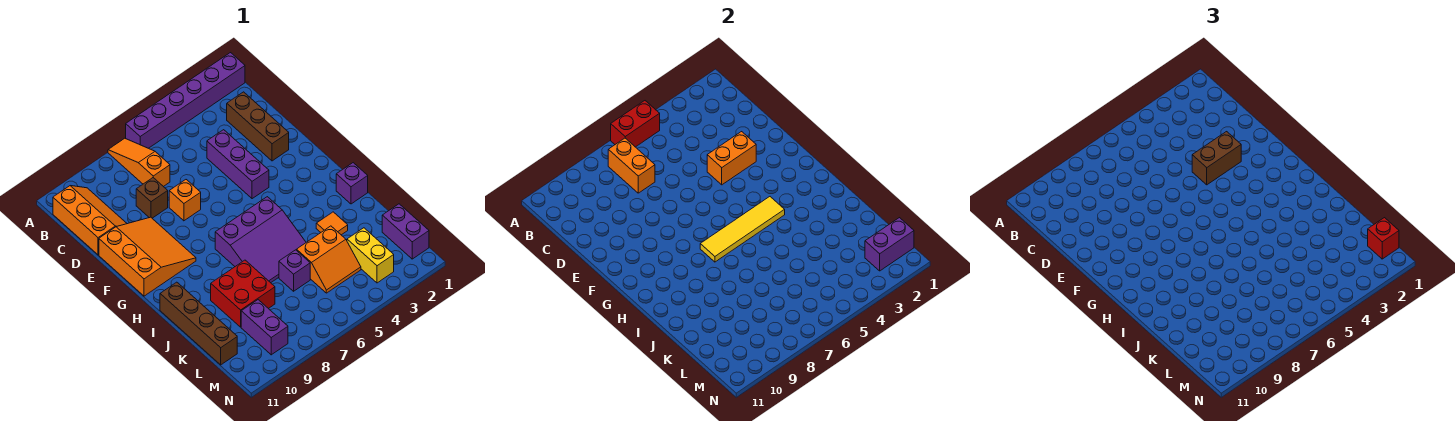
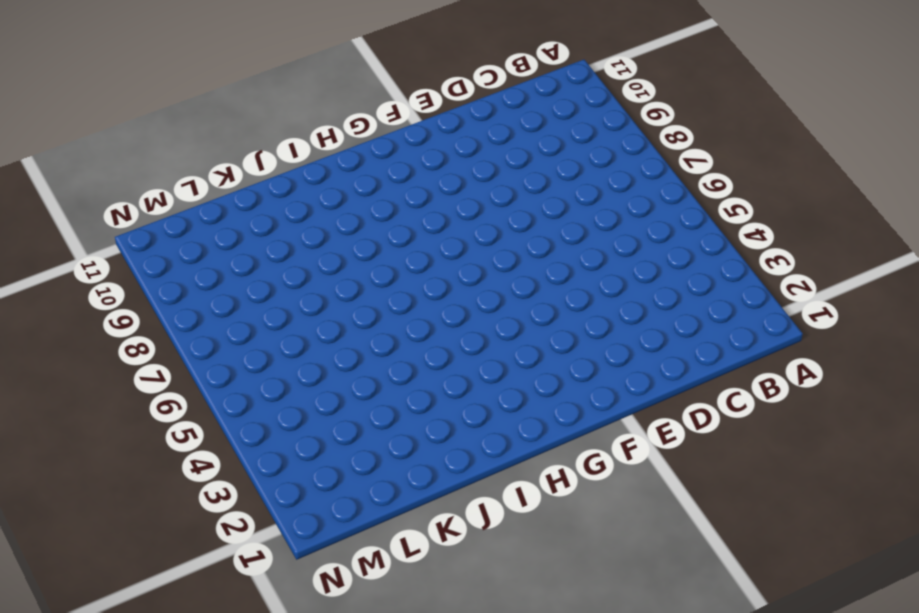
none -> purple 1x6 brick [126,53,245,148]
none -> orange 1x3 slope [108,138,170,187]
none -> orange 2x3 slope [53,186,127,255]

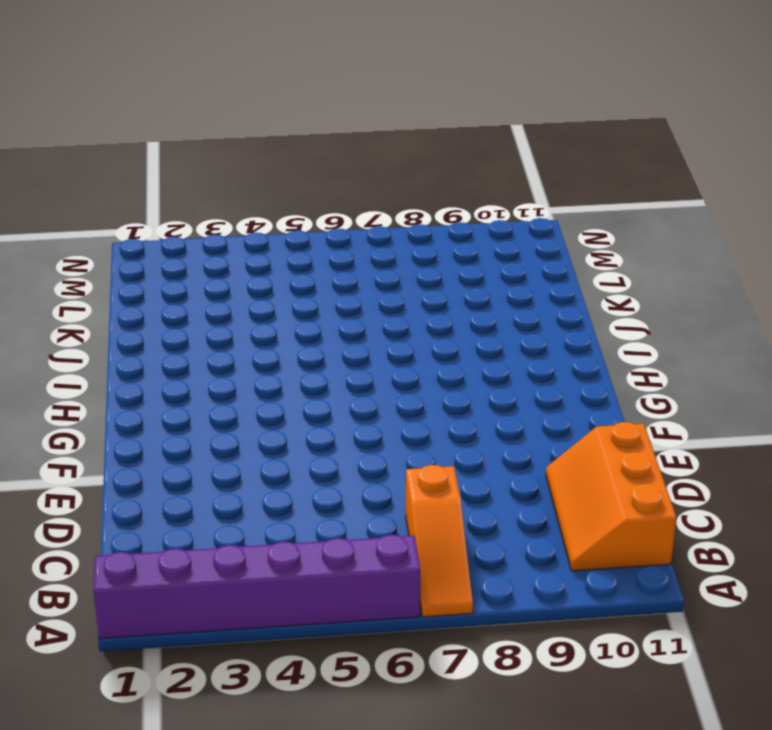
none -> brown 1x3 brick [227,92,289,161]
none -> purple 1x3 brick [207,130,269,199]
none -> brown 1x1 brick [136,178,168,218]

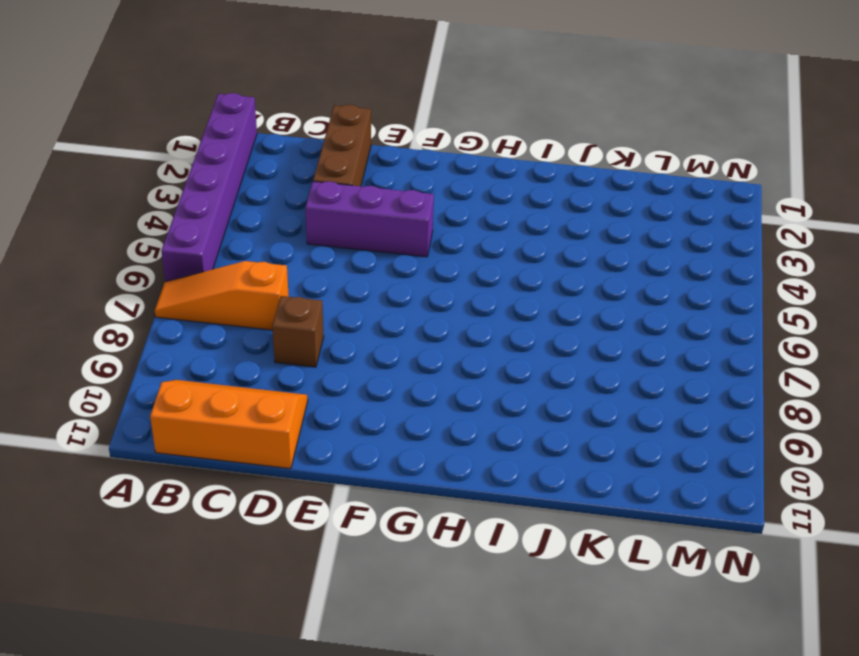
brown 1x3 brick [313,105,371,186] -> brown 1x3 brick turned to [227,92,289,161]
none -> orange 1x1 brick [169,180,201,221]
none -> orange 3x3 slope [99,217,196,296]
none -> purple 3x3 slope [215,197,306,283]

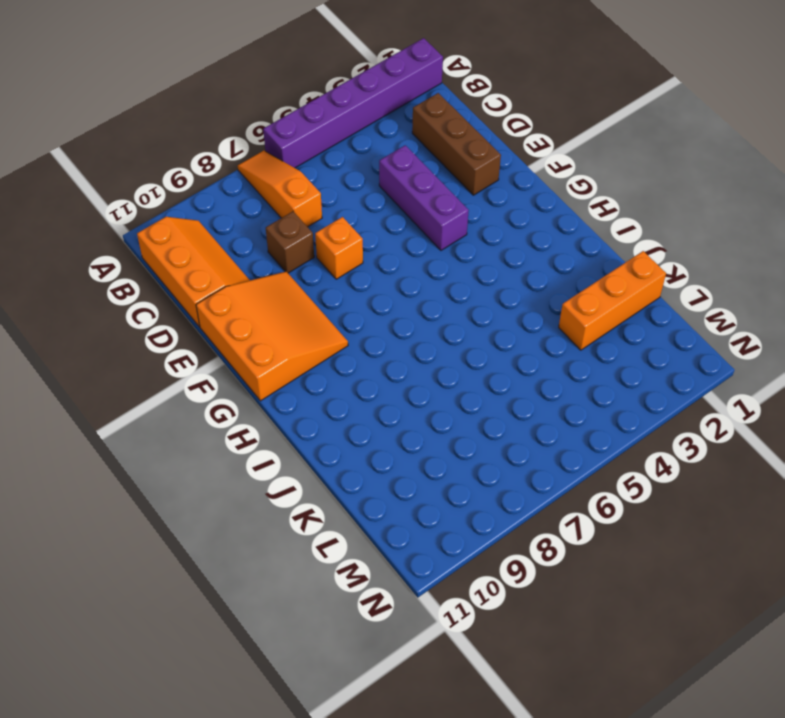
orange 1x3 brick [559,251,666,350] -> none
none -> purple 3x3 slope [215,197,306,283]
none -> purple 1x1 brick [336,163,368,204]
none -> brown 1x4 brick [160,282,237,365]

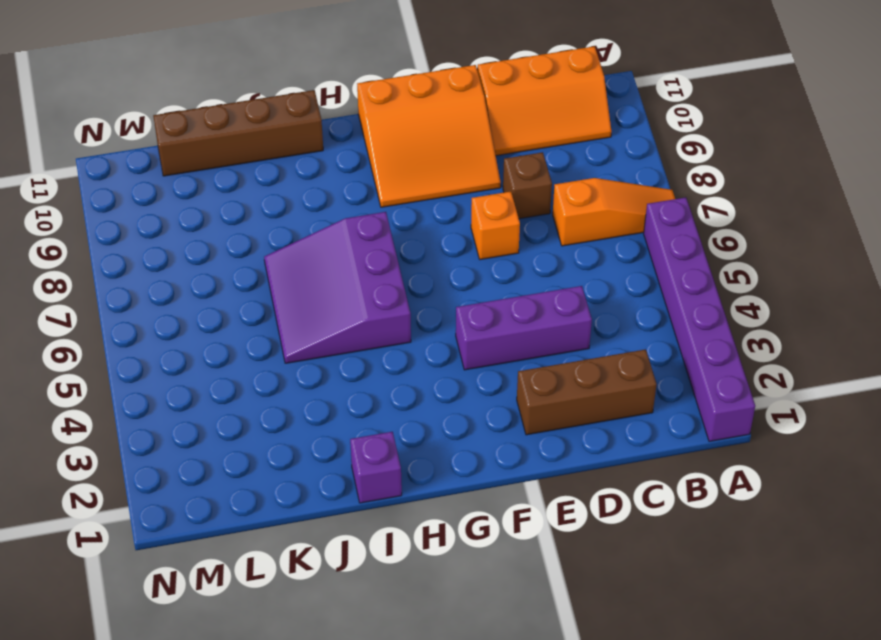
none -> orange 1x1 tile [316,212,348,235]
none -> red 2x2 brick [211,260,275,327]
none -> orange 2x2 slope [297,226,361,293]

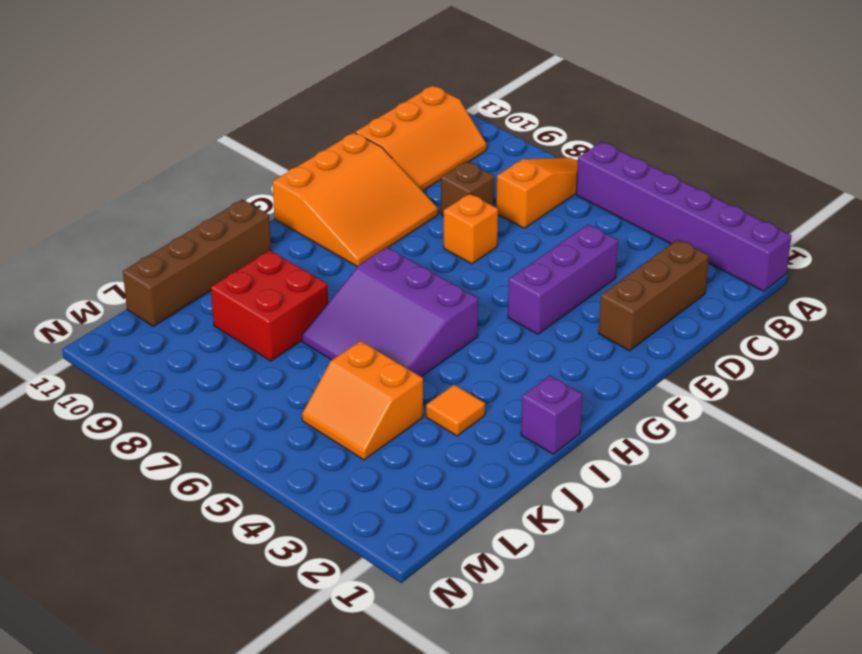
none -> purple 1x1 brick [279,250,310,291]
none -> purple 1x2 brick [382,204,429,259]
none -> yellow 1x2 brick [347,228,394,283]

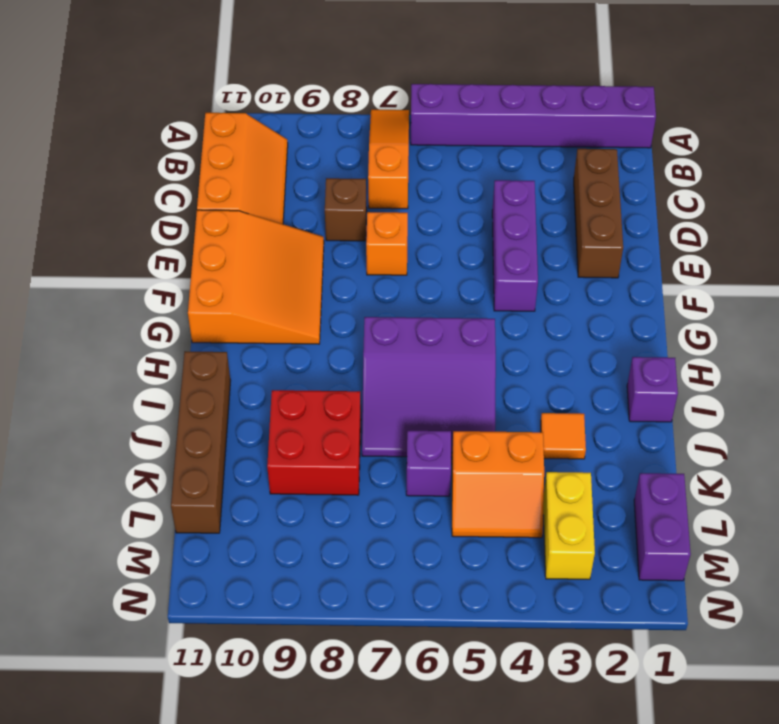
none -> purple 1x2 brick [241,300,288,355]
none -> red 1x2 brick [611,101,660,147]
none -> orange 1x2 brick [608,138,655,193]

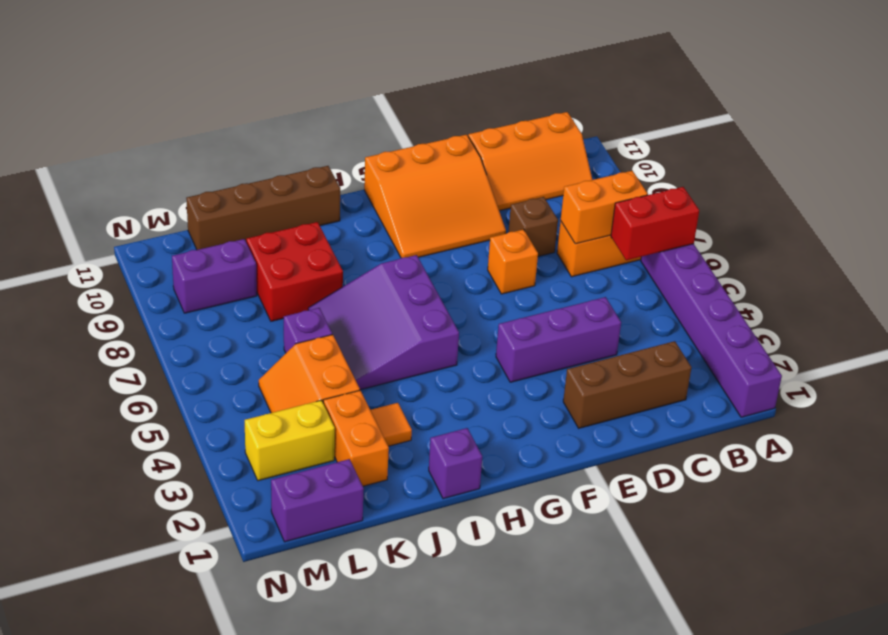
red 1x2 brick [611,187,699,260] -> red 1x2 brick turned to [611,101,660,147]
orange 1x2 brick [323,390,389,486] -> orange 1x2 brick moved to [707,132,756,185]
none -> yellow 1x4 tile [700,197,785,262]
none -> purple 1x2 brick [865,218,914,271]
none -> brown 1x2 brick [1192,132,1241,185]

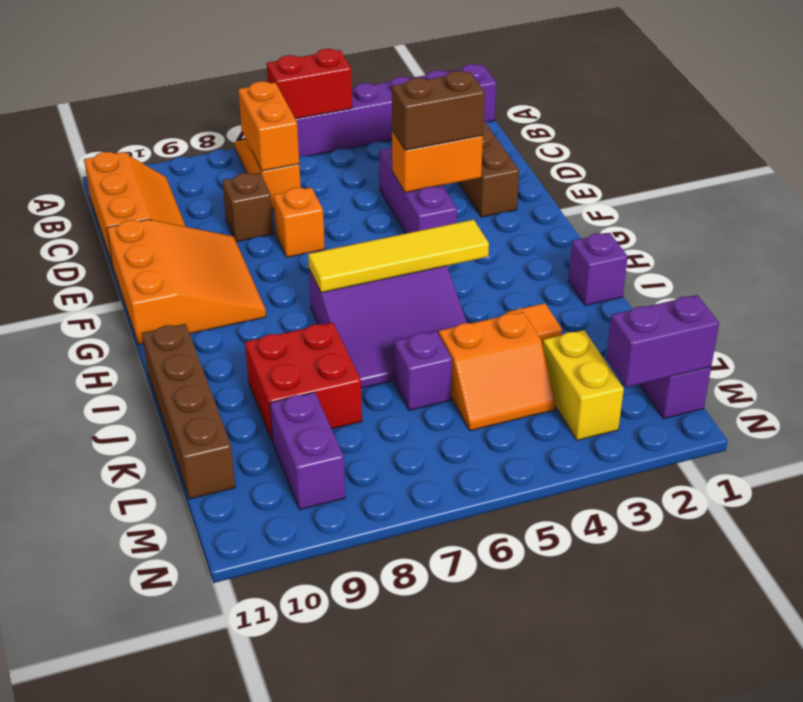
none -> red 1x1 brick [1368,218,1399,259]

